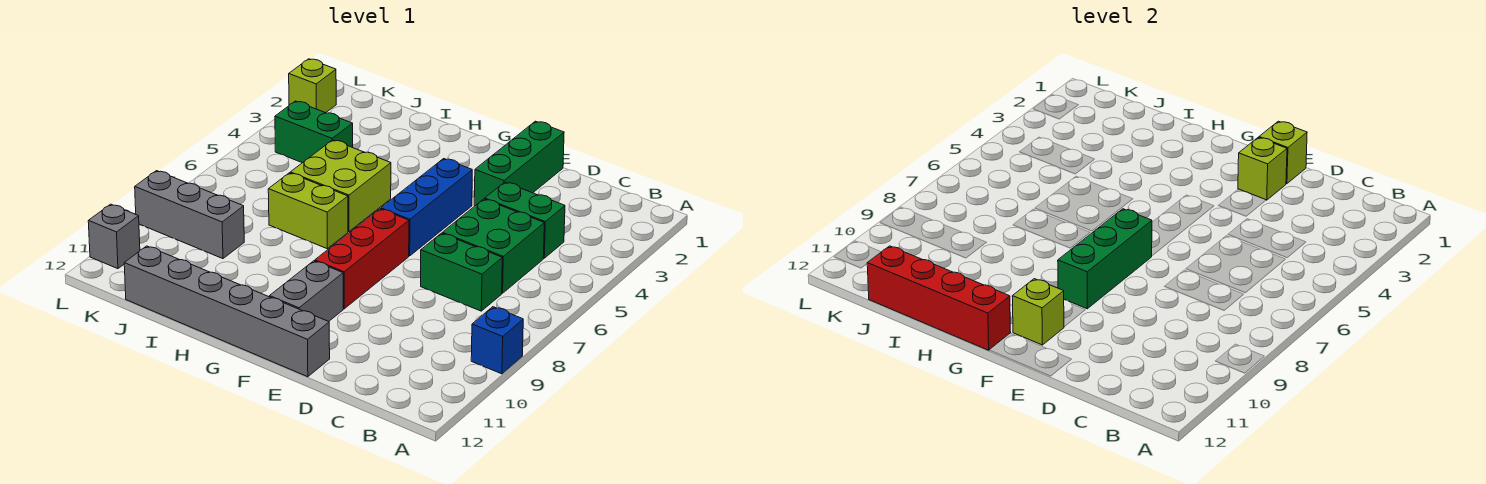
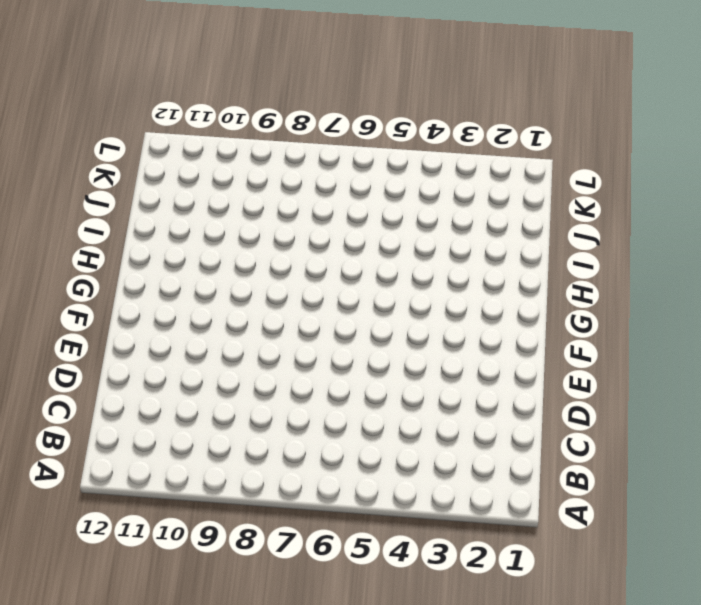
none -> blue 1x1 brick [471,307,523,374]
none -> green 1x2 brick [485,182,565,258]
none -> green 2x2 brick [442,199,544,293]

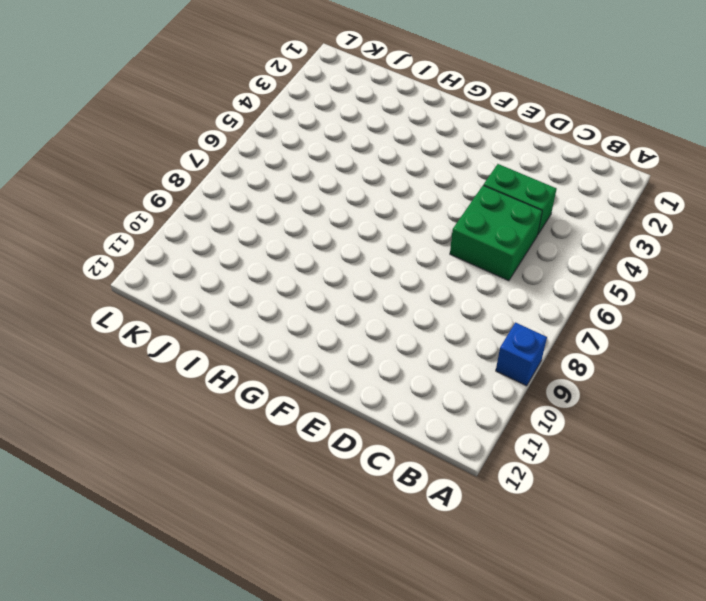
none -> green 1x2 brick [421,233,502,311]
none -> green 1x3 brick [474,121,564,206]
none -> grey 1x6 brick [124,246,330,377]

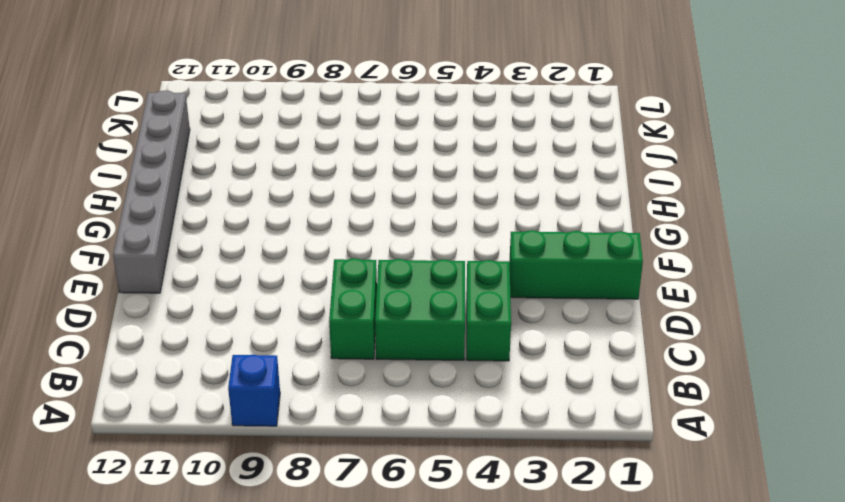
none -> blue 1x3 brick [381,159,472,256]
none -> red 1x3 brick [315,209,409,309]
none -> grey 1x2 brick [269,261,343,321]

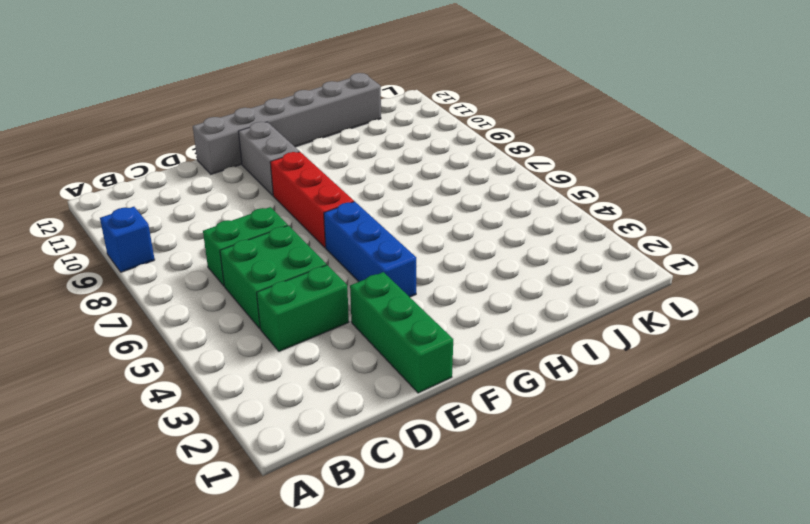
none -> lime 2x2 brick [290,140,391,231]
none -> lime 1x2 brick [268,173,348,249]
none -> green 1x2 brick [275,101,353,163]

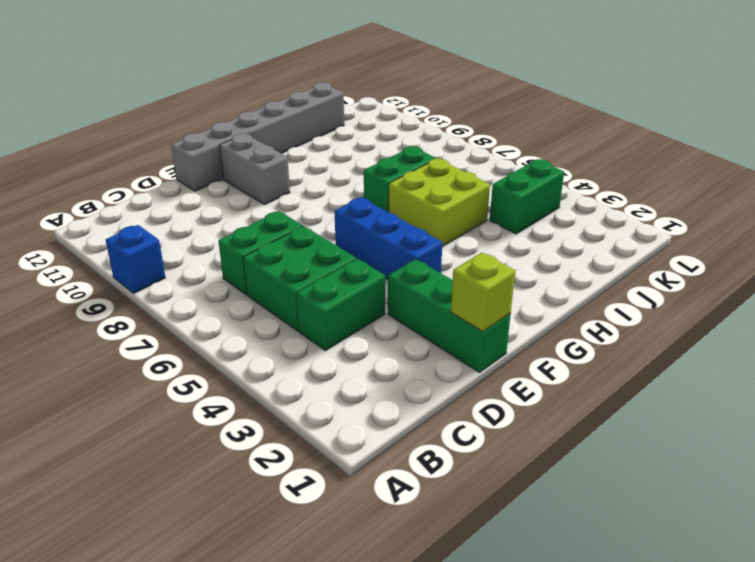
green 1x2 brick [364,146,436,212] -> lime 1x2 brick [268,173,348,249]
none -> red 1x3 brick [315,209,409,309]
none -> grey 1x3 brick [135,171,244,259]
none -> lime 1x1 brick [289,59,336,113]

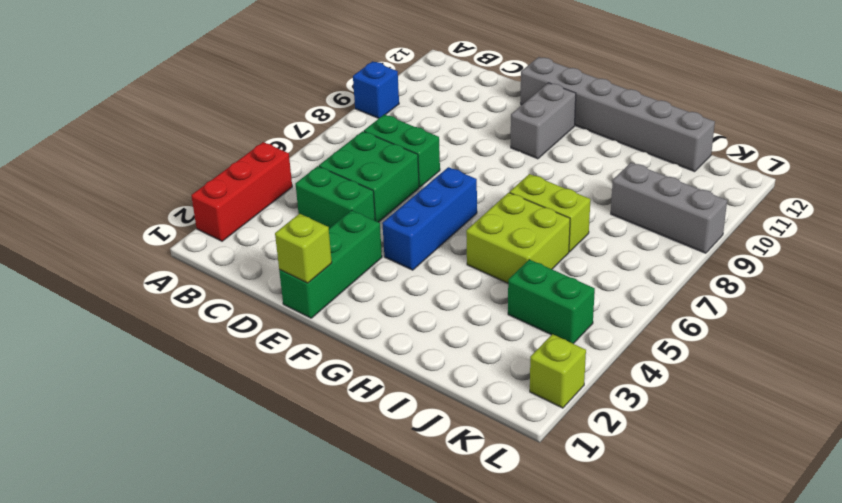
red 1x3 brick [191,142,292,241] -> red 1x3 brick moved to [315,209,409,309]
none -> grey 1x1 brick [88,204,140,269]
none -> lime 1x1 brick [1238,137,1287,200]
none -> green 1x3 brick [1058,209,1152,309]

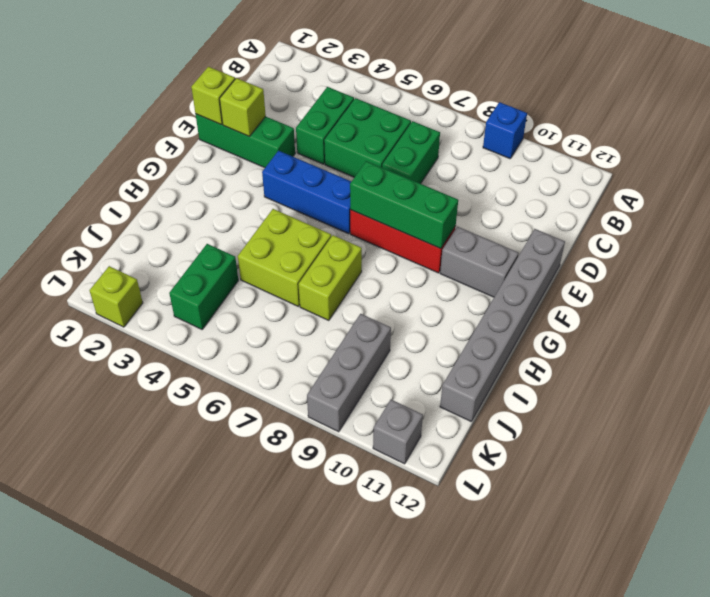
none -> lime 1x1 brick [1012,279,1064,345]
none -> red 1x4 brick [867,246,1011,350]

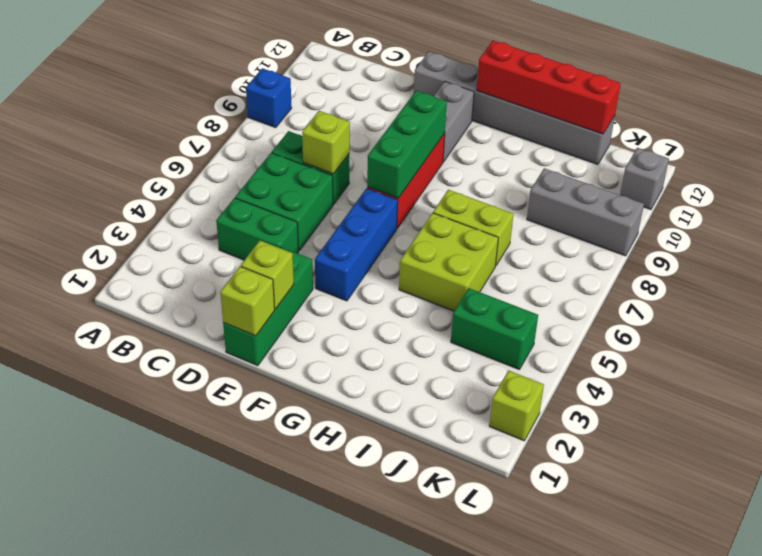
lime 1x1 brick [302,111,350,174] -> lime 1x1 brick moved to [1012,279,1064,345]

